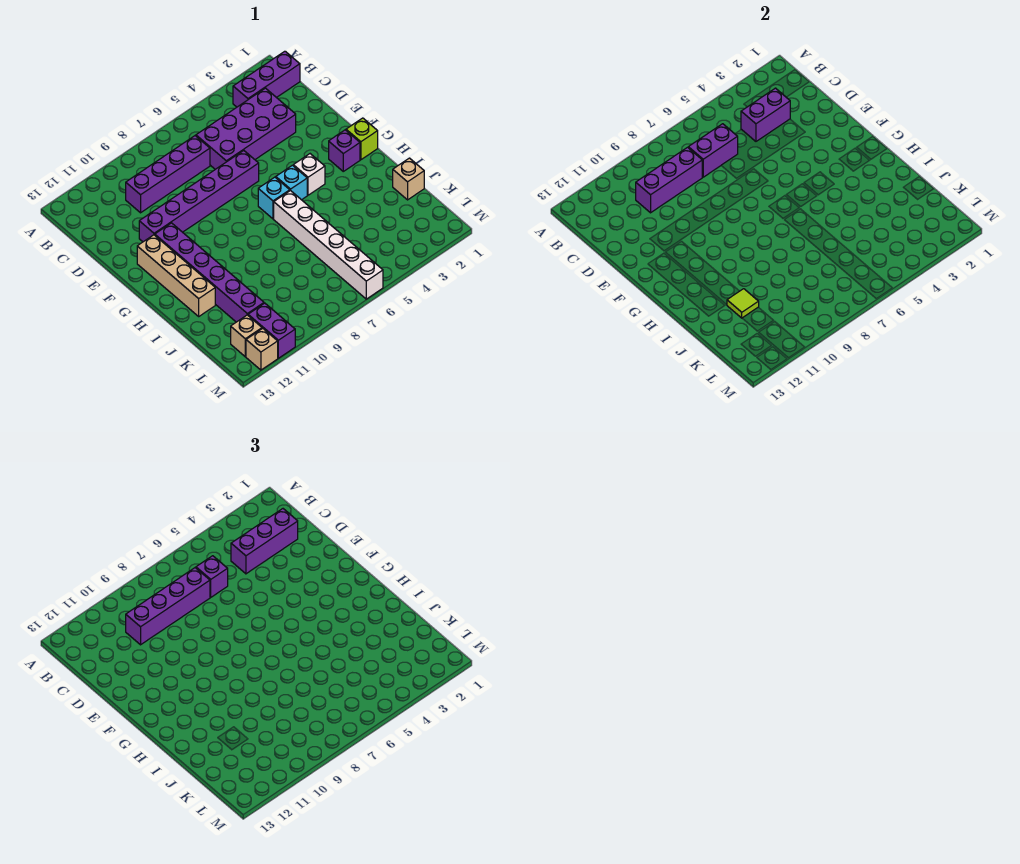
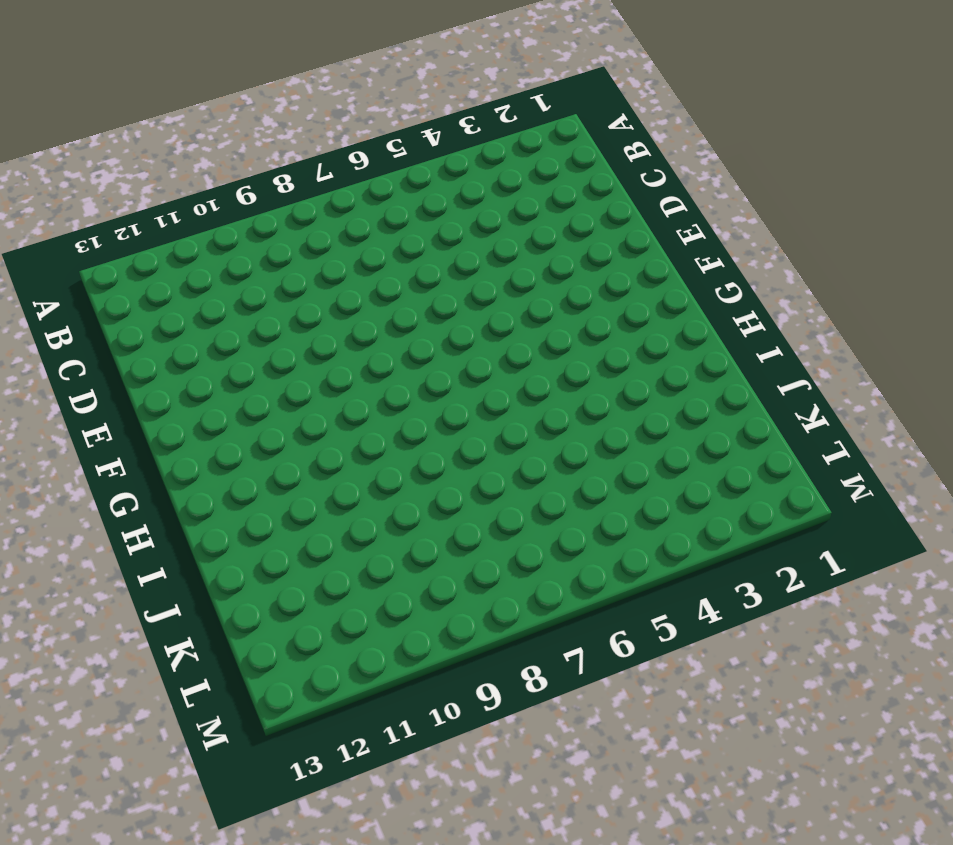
none -> purple 1x3 brick [233,51,300,107]
none -> purple 2x4 brick [196,88,296,169]
none -> purple 1x4 brick [126,136,210,213]

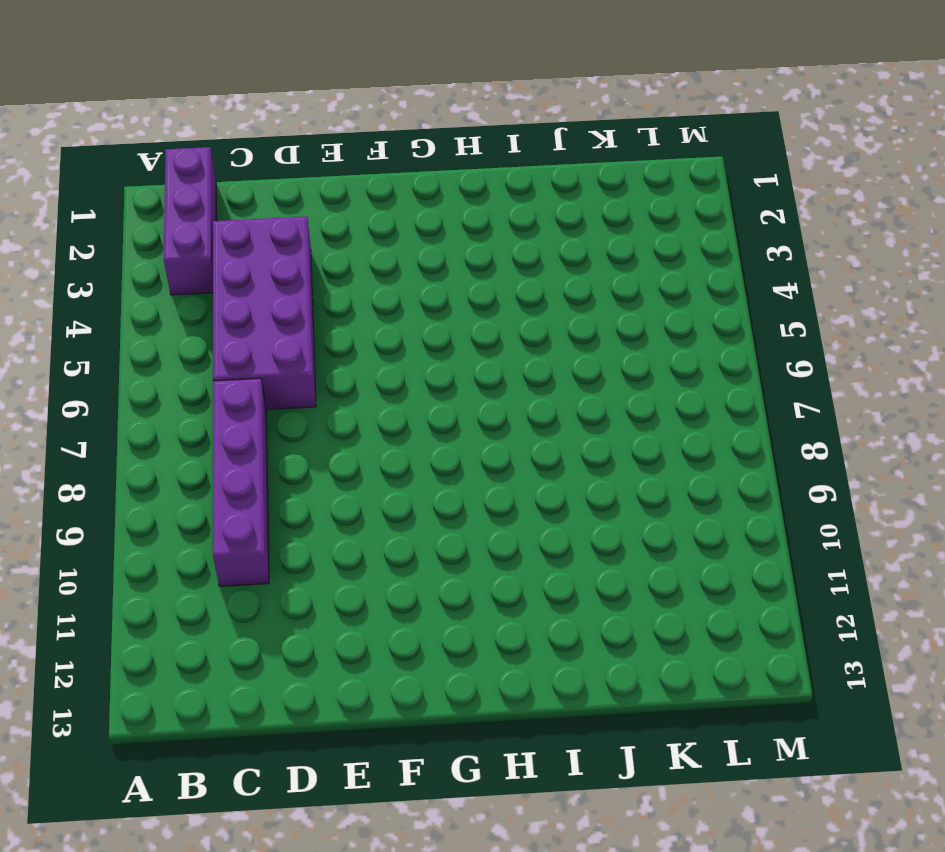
none -> purple 1x6 brick [139,151,259,242]
none -> purple 1x6 brick [155,223,264,322]
none -> tan 1x4 brick [137,235,215,316]

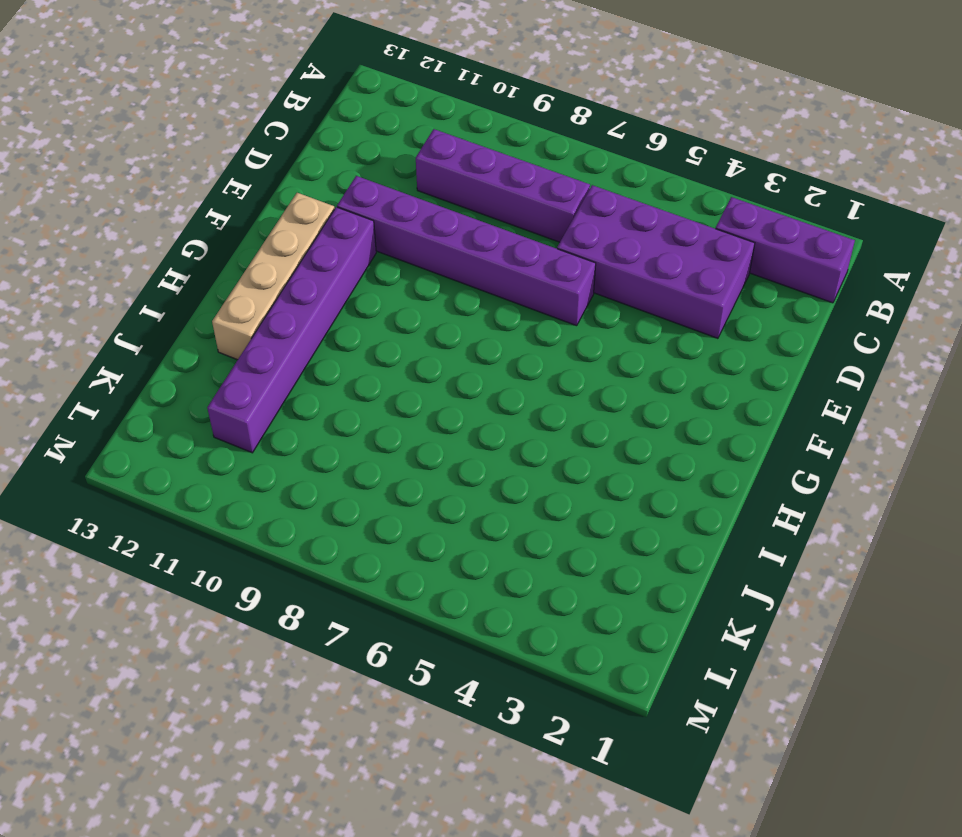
none -> lime 1x1 brick [346,118,378,160]
none -> purple 1x1 brick [329,130,360,171]
none -> white 1x1 brick [293,154,325,195]

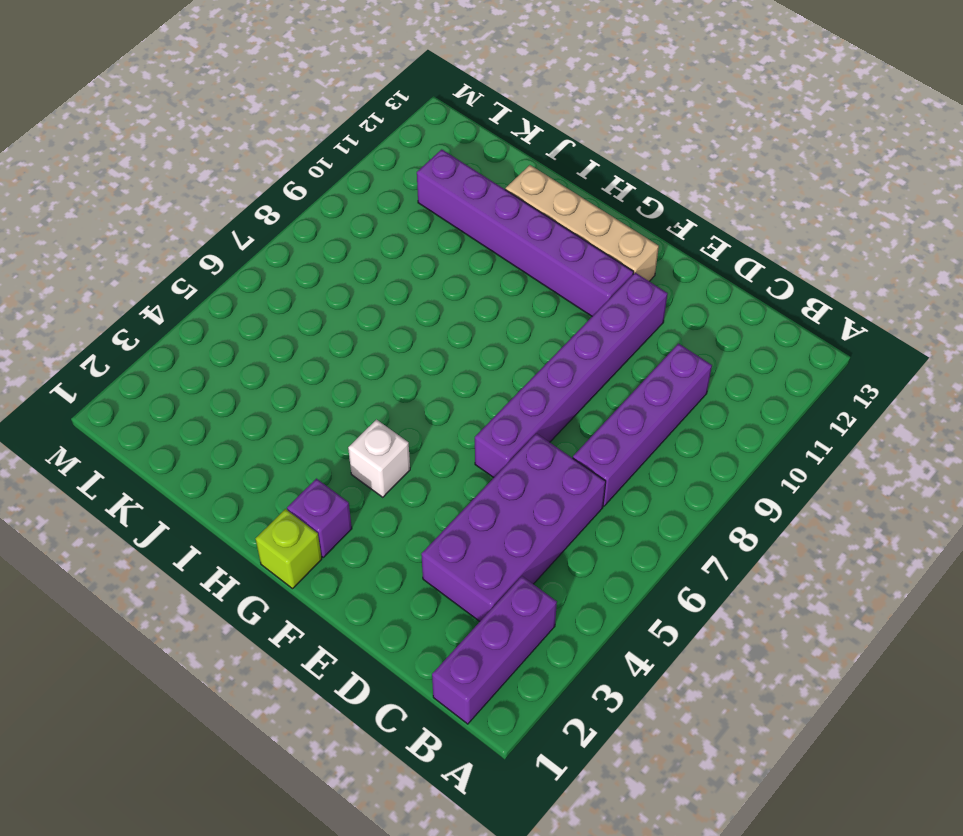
none -> cyan 1x1 brick [276,165,307,200]
none -> cyan 1x1 brick [258,177,290,219]
none -> white 1x6 brick [274,190,383,299]

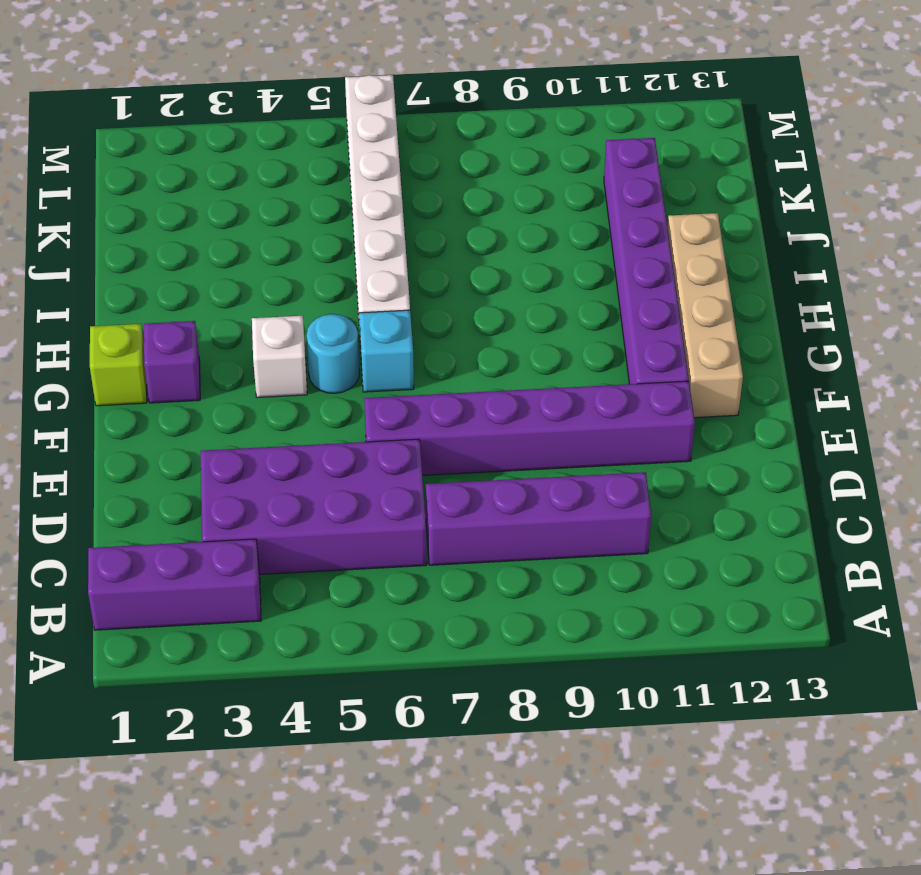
cyan 1x1 round brick [306,314,359,393] -> cyan 1x1 brick [276,165,307,200]
none -> tan 1x1 brick [393,158,424,200]
none -> purple 1x2 brick [248,303,295,358]
none -> tan 1x1 brick [231,315,262,357]

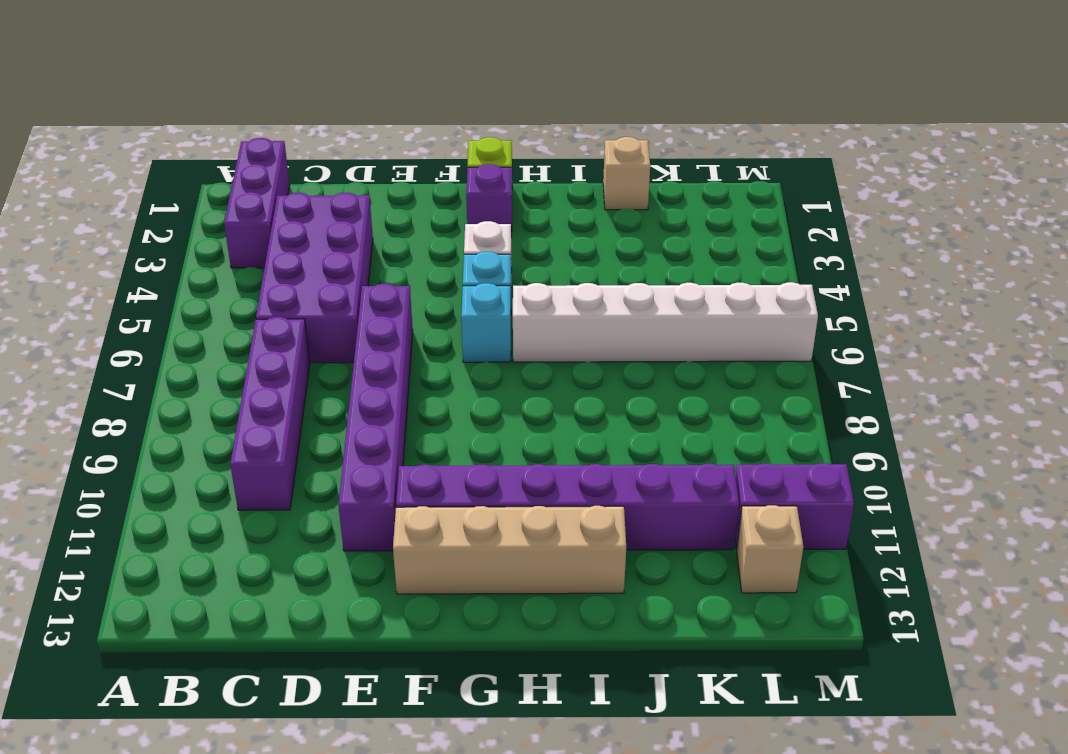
none -> tan 1x1 brick [246,328,278,370]
none -> purple 1x2 brick [741,88,790,141]
none -> purple 1x2 brick [688,124,738,177]

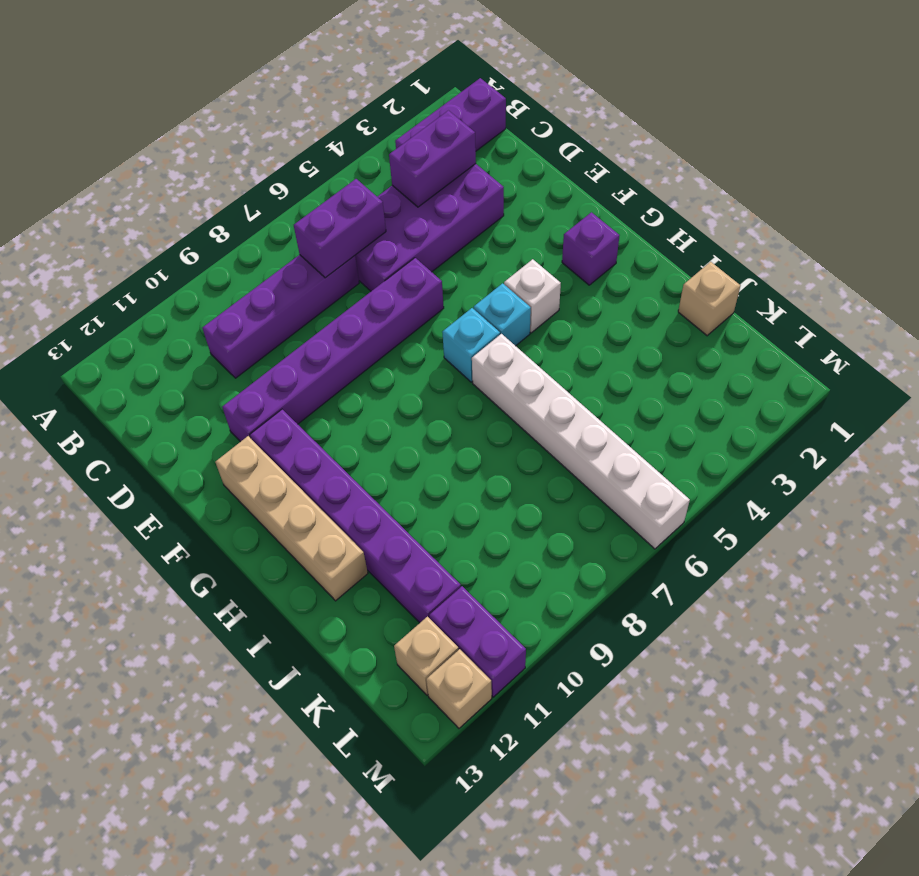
none -> lime 1x1 brick [346,118,378,160]
none -> purple 1x3 brick [636,147,702,213]
none -> lime 1x1 tile [727,289,759,318]

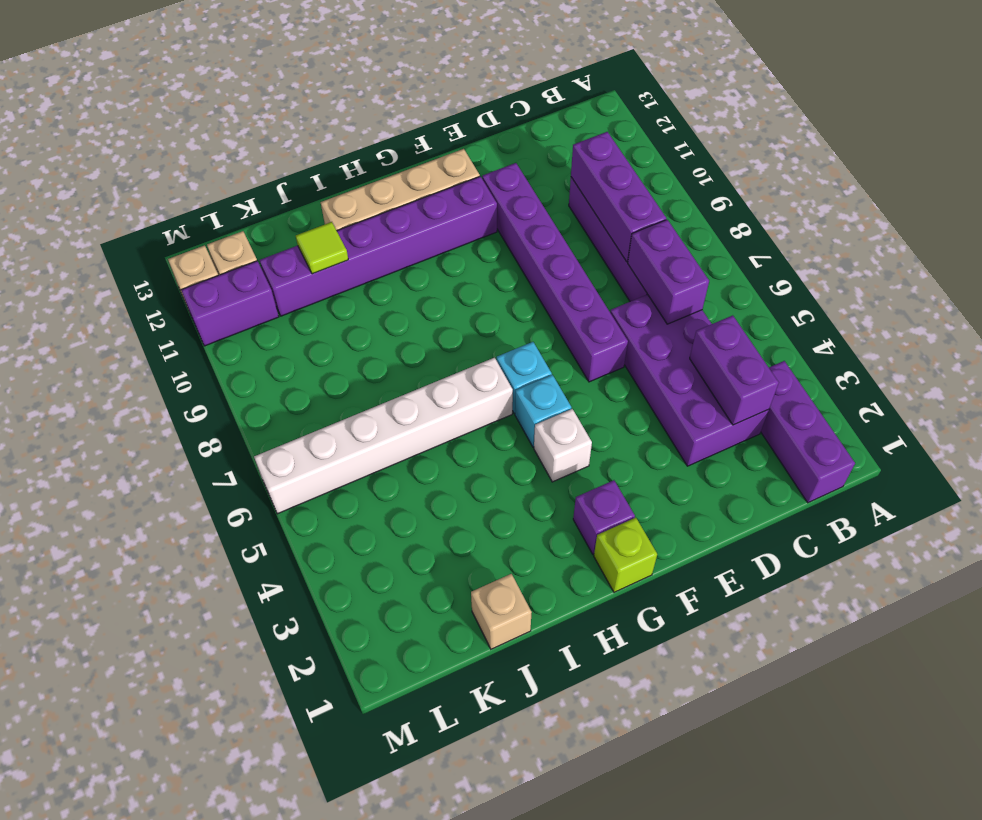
none -> purple 1x3 brick [231,509,298,574]
none -> purple 1x1 brick [196,556,228,597]
none -> purple 1x4 brick [126,568,210,645]

